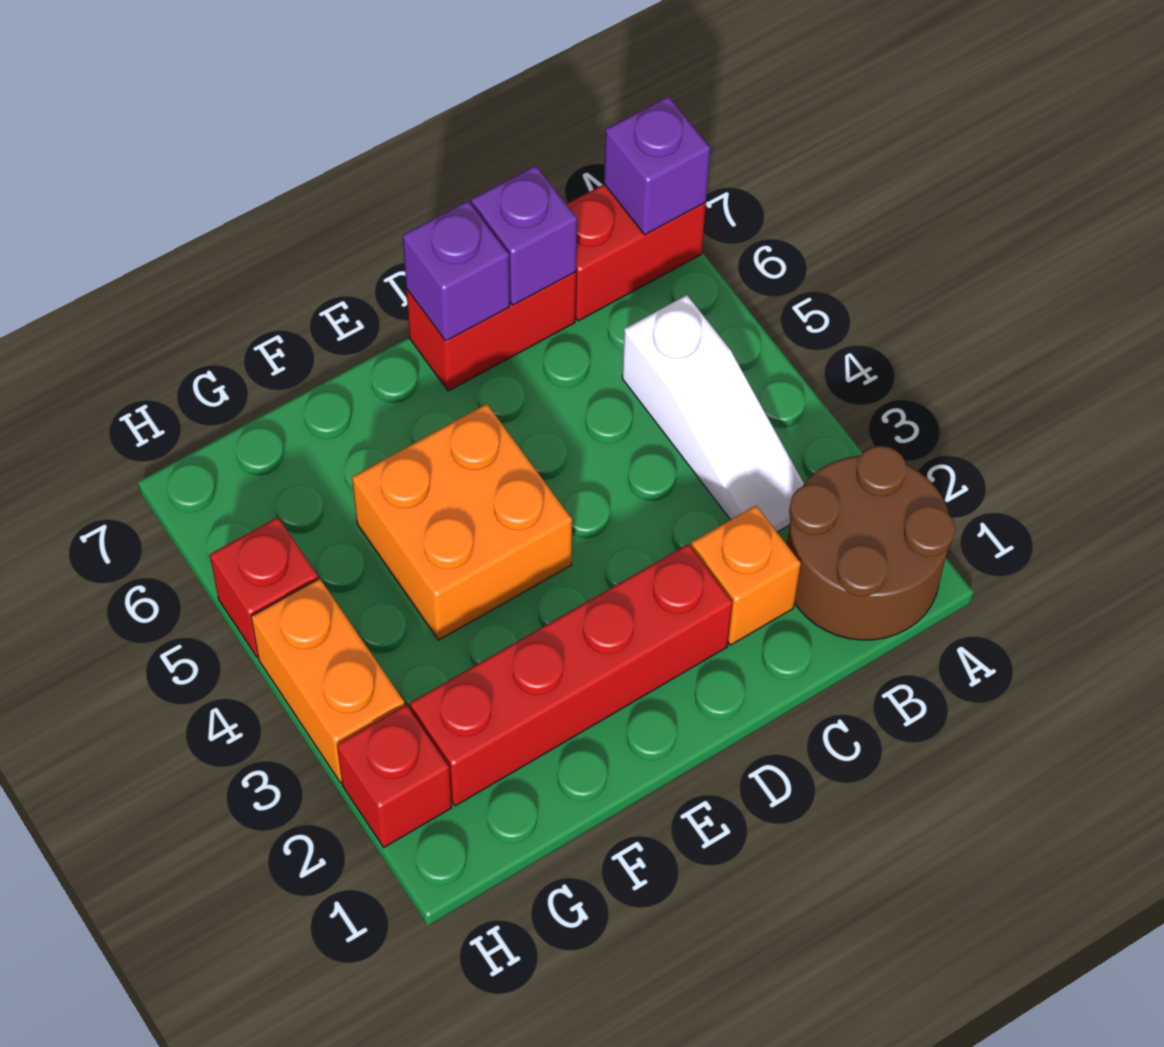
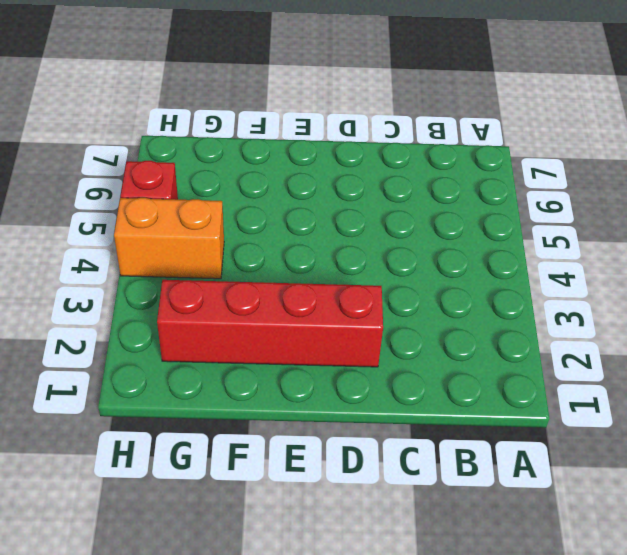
orange 1x2 brick [114,198,224,279] -> orange 1x2 brick turned to [251,578,405,783]
none -> brown 2x2 round brick [787,446,955,640]
none -> red 1x2 brick [566,184,706,321]
none -> white 1x3 slope [622,295,804,532]

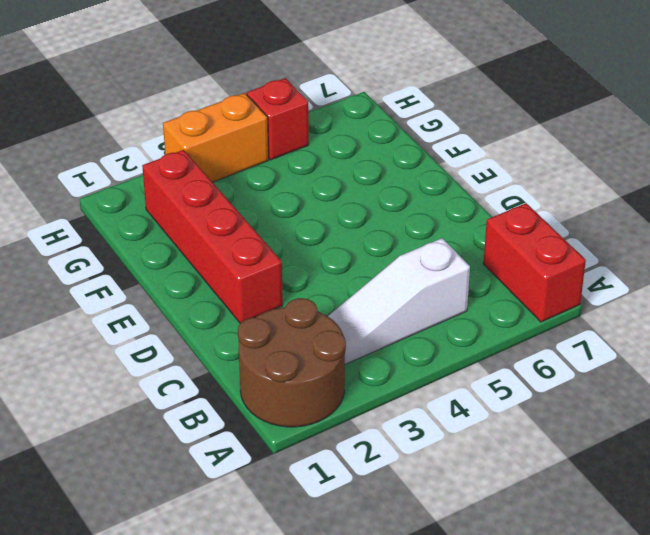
none -> orange 1x1 brick [691,506,801,645]
none -> red 1x2 brick [406,272,576,391]
none -> orange 2x2 brick [352,404,572,640]

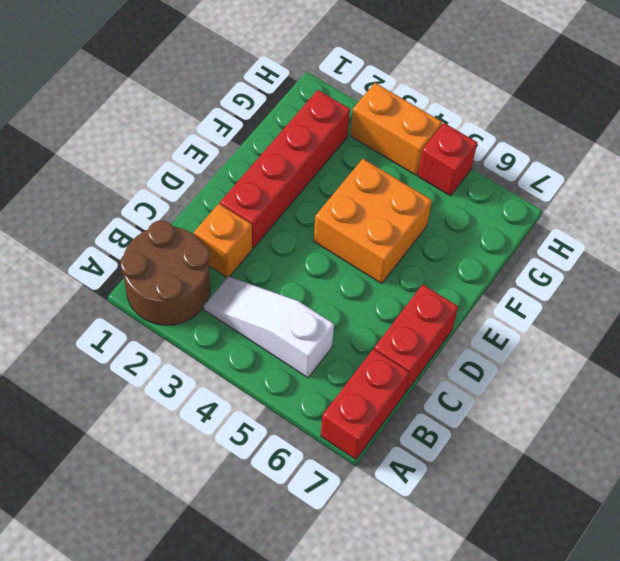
none -> red 1x1 brick [337,705,452,847]
none -> purple 1x1 brick [604,96,710,235]
none -> purple 1x1 brick [471,165,577,305]

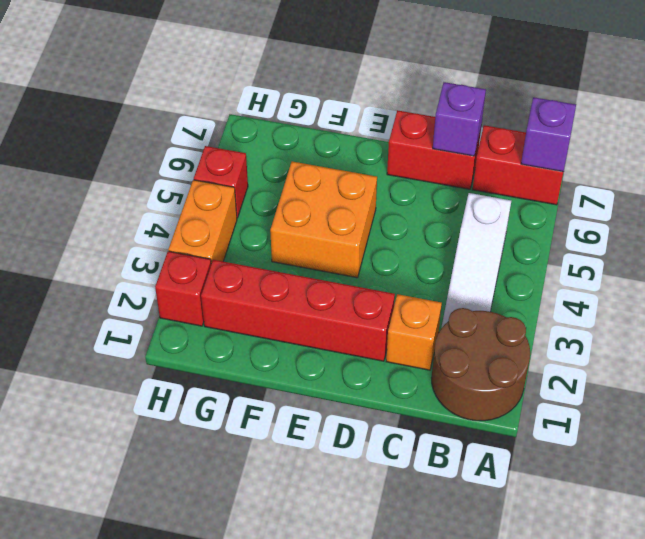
none -> purple 1x1 brick [403,201,510,341]

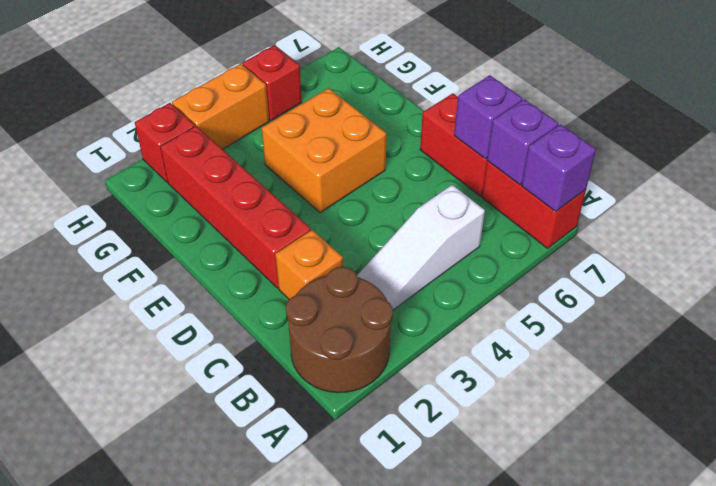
purple 1x1 brick [487,99,559,185] -> purple 1x1 brick moved to [403,201,510,341]

